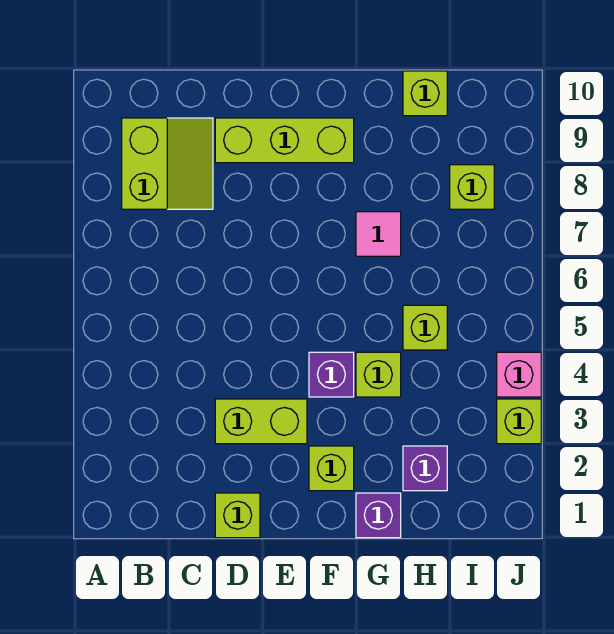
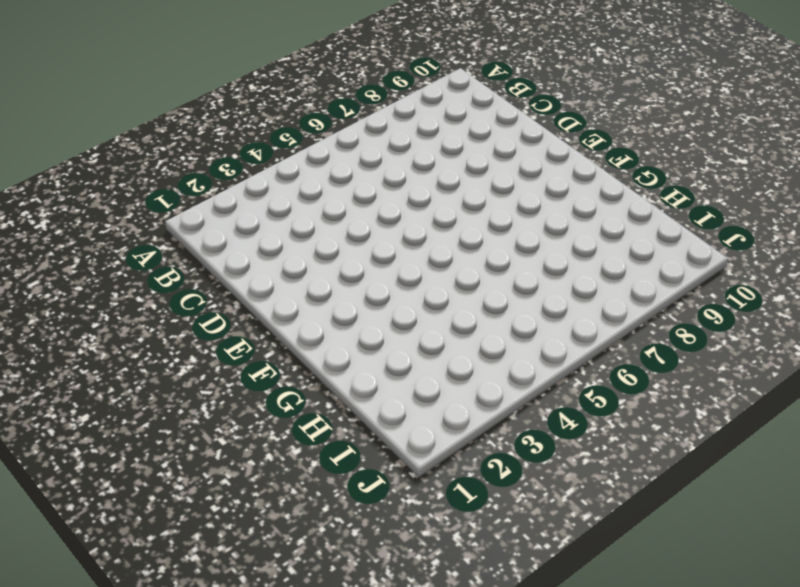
none -> lime 2x2 slope [122,118,213,209]
none -> lime 1x1 brick [215,493,260,538]
none -> lime 1x2 brick [215,399,307,444]

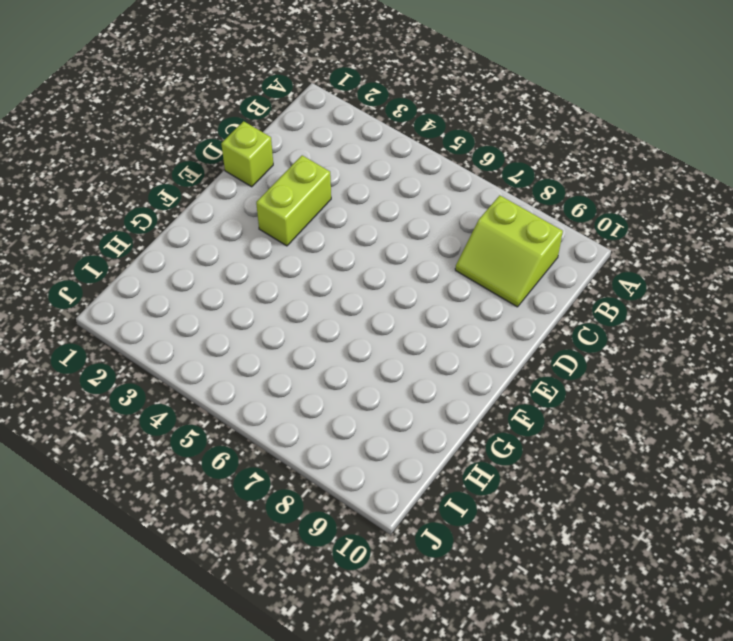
none -> lime 1x3 brick [215,118,354,163]
none -> lime 1x1 brick [309,446,354,491]
none -> purple 1x1 brick [309,352,354,397]

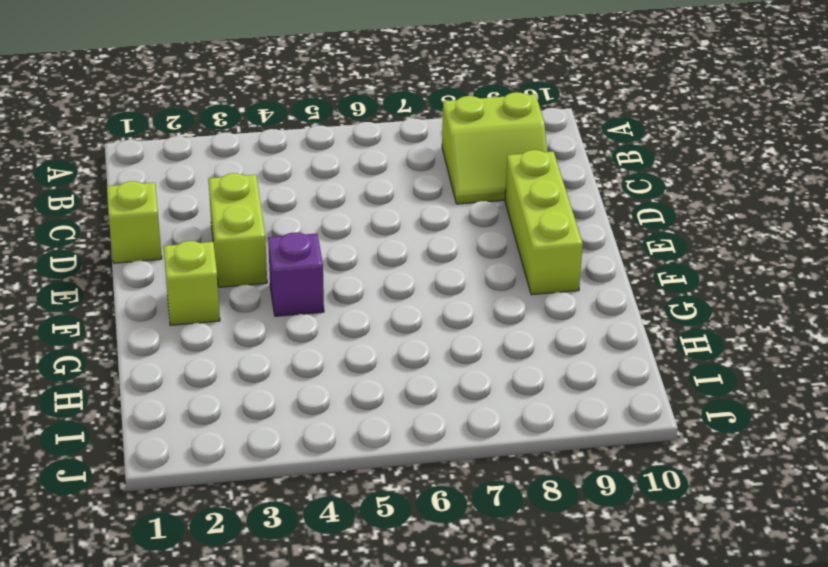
none -> purple 1x1 brick [356,493,401,538]
none -> lime 1x1 brick [356,352,401,397]
none -> pink 1x1 tile [356,212,401,256]

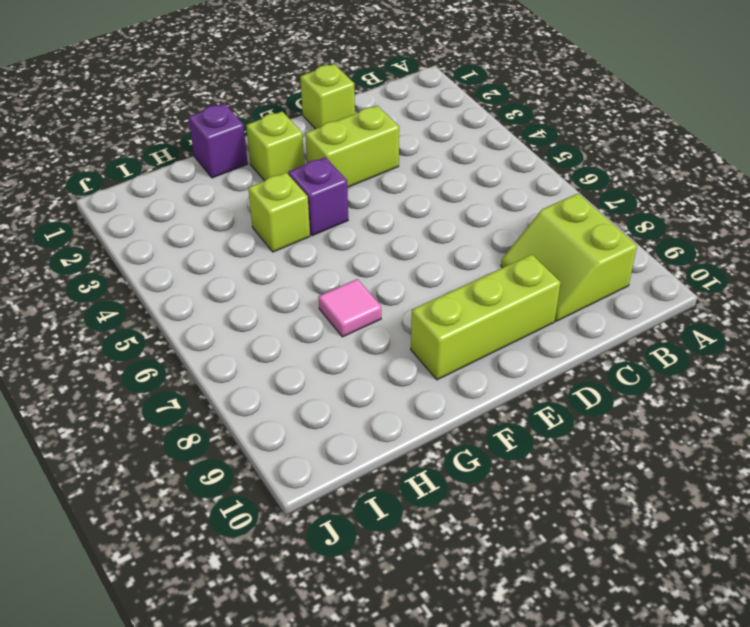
none -> purple 1x1 brick [403,446,447,491]
none -> lime 1x1 brick [403,305,447,350]
none -> lime 1x1 brick [403,71,447,116]

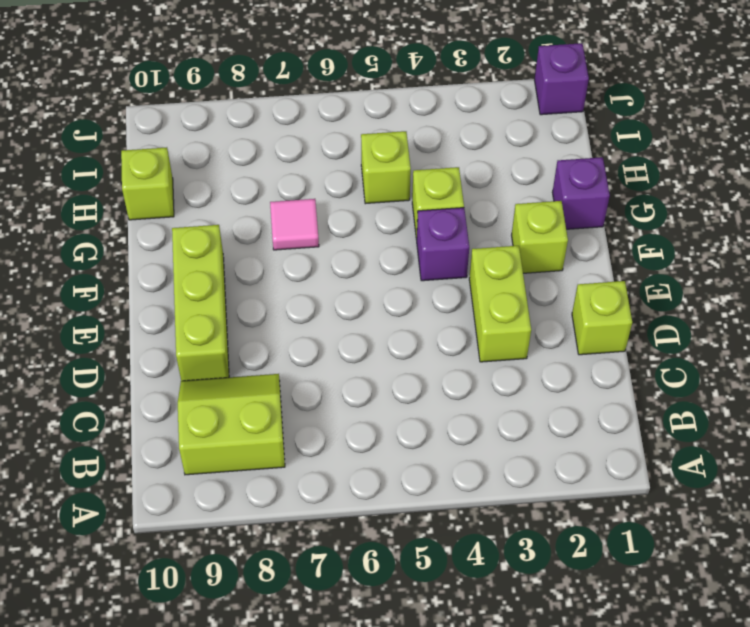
purple 1x1 brick [535,43,589,115] -> purple 1x1 brick moved to [403,446,447,491]
none -> lime 1x1 brick [450,165,494,209]
none -> lime 1x1 brick [497,399,541,444]
none -> pink 1x1 brick [497,352,541,397]

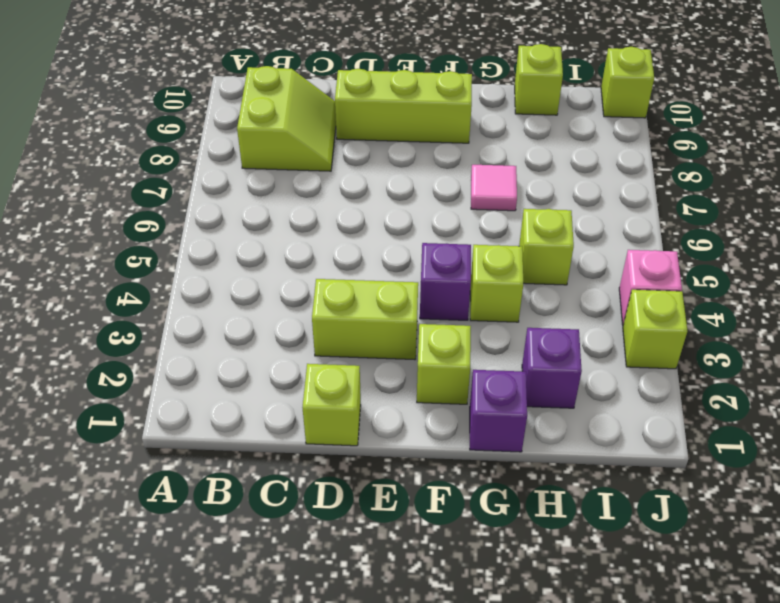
lime 1x1 brick [601,47,654,118] -> lime 1x1 brick moved to [450,165,494,209]

